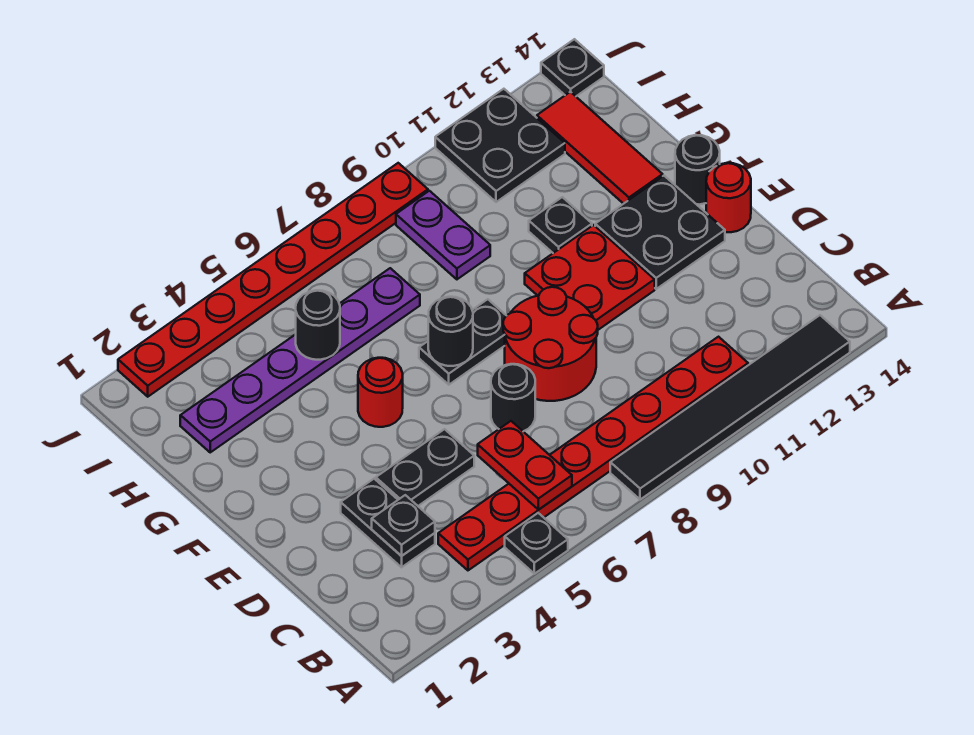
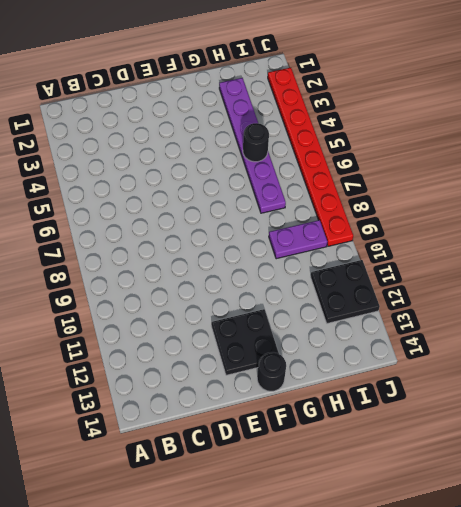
none -> black 1x1 plate [505,513,568,574]
none -> black 1x6 tile [610,315,850,500]
none -> red 1x8 plate [438,337,748,570]

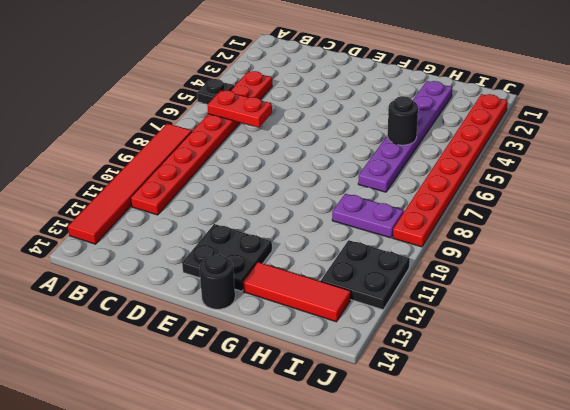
red 1x6 tile [68,124,192,244] -> black 1x6 tile [610,315,850,500]
none -> black 1x2 plate [341,479,435,567]
none -> black 1x2 plate [376,429,474,506]
none -> black 1x1 round brick [491,364,535,431]

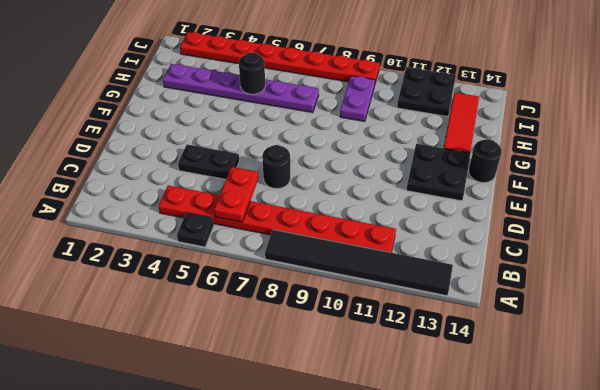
none -> black 1x2 plate [341,479,435,567]
none -> red 2x2 round brick [503,287,598,401]
none -> red 2x2 plate [525,225,655,330]

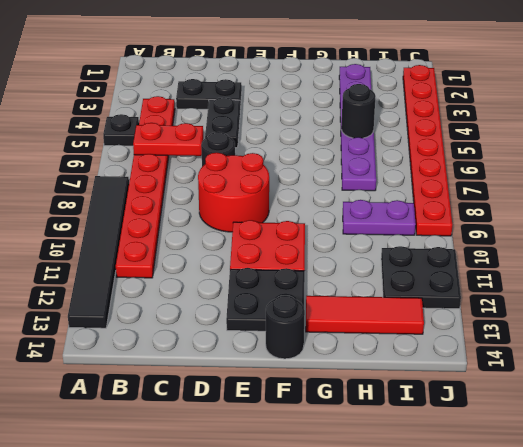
none -> red 1x1 round brick [706,163,751,232]
none -> red 1x1 round brick [358,358,403,427]
none -> black 1x2 plate [419,299,506,385]

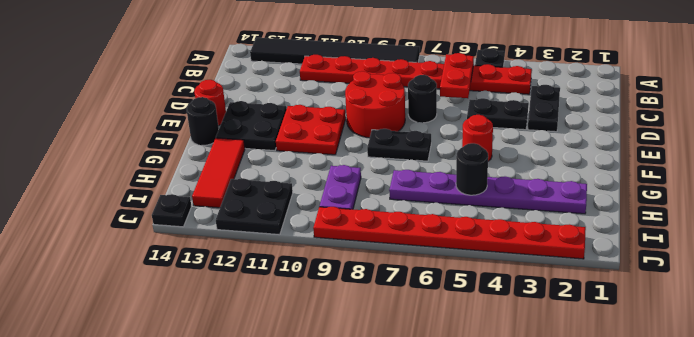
none -> black 1x1 plate [529,197,592,253]
none -> black 1x1 plate [372,495,435,556]
none -> black 1x1 round brick [428,297,473,366]

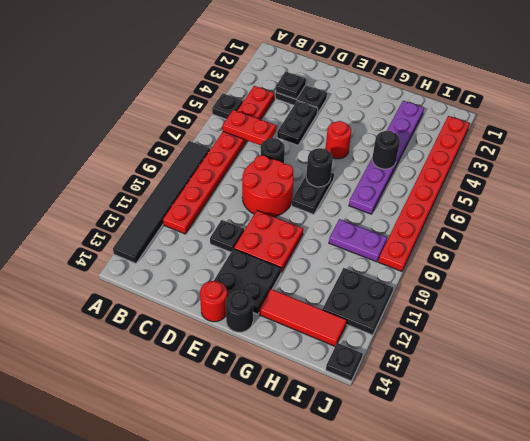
black 1x1 plate [210,220,244,252] -> black 1x1 plate moved to [529,197,592,253]

